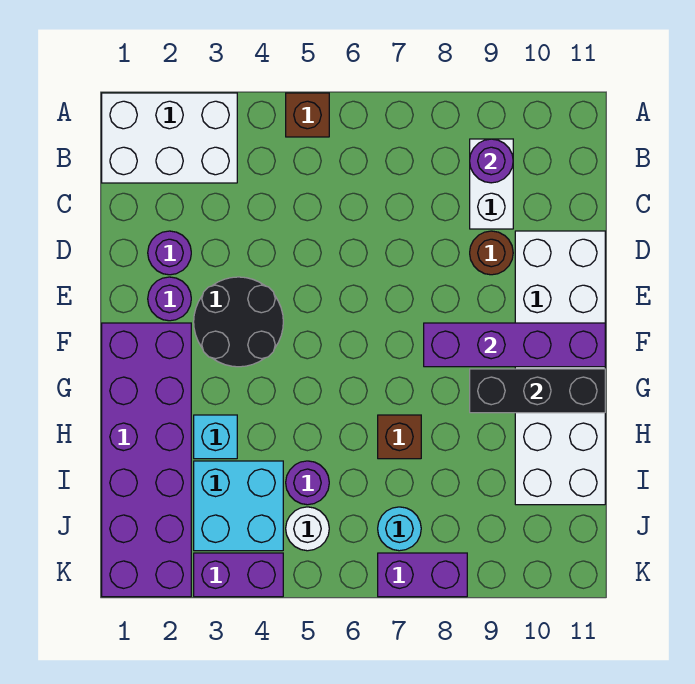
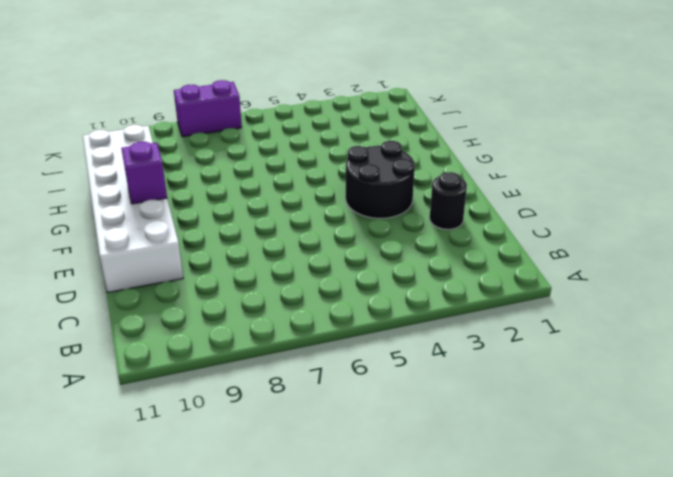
black 1x1 round brick [430,172,467,229] -> purple 1x1 round brick [148,231,191,275]
purple 1x1 brick [121,142,167,204] -> purple 1x4 brick [424,323,605,367]
none -> white 2x3 brick [102,93,237,183]
none -> brown 1x1 brick [286,93,329,137]
none -> white 1x2 brick [470,139,513,229]

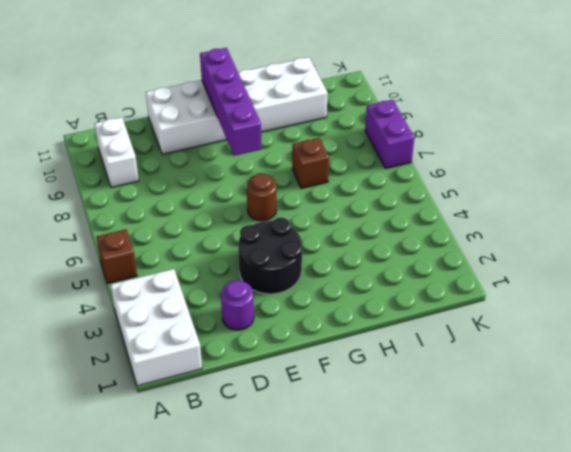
white 1x2 brick [95,117,139,188] -> white 1x2 brick turned to [470,139,513,229]
brown 1x1 round brick [247,174,277,221] -> brown 1x1 round brick moved to [470,231,513,275]
none -> purple 1x1 round brick [148,277,191,321]
none -> purple 2x6 brick [102,323,191,597]
none -> cyan 1x1 brick [194,415,237,459]

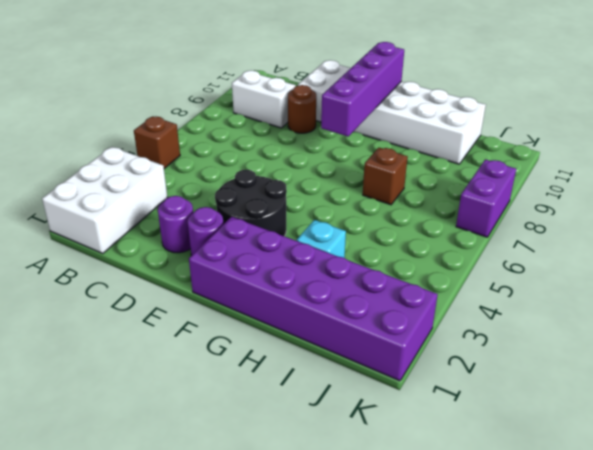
none -> cyan 2x2 brick [194,461,283,551]
none -> purple 1x1 round brick [286,461,329,505]
none -> white 1x1 round brick [286,507,329,551]

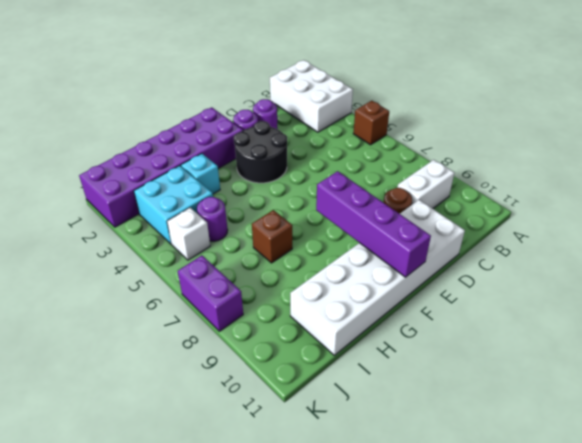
white 1x1 brick [167,208,210,260] -> white 1x1 round brick [286,507,329,551]
none -> cyan 1x1 round brick [378,507,421,551]
none -> purple 1x2 brick [194,553,283,597]
none -> purple 1x1 round brick [470,139,513,183]

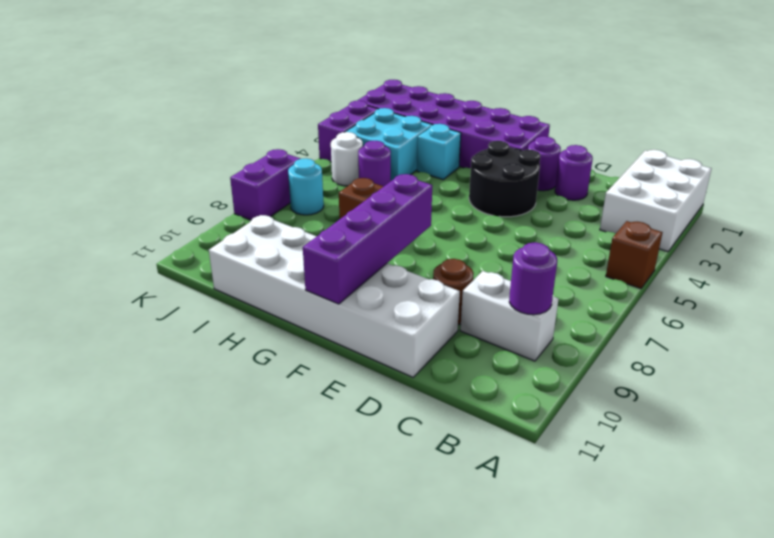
none -> black 1x3 brick [470,369,605,413]

